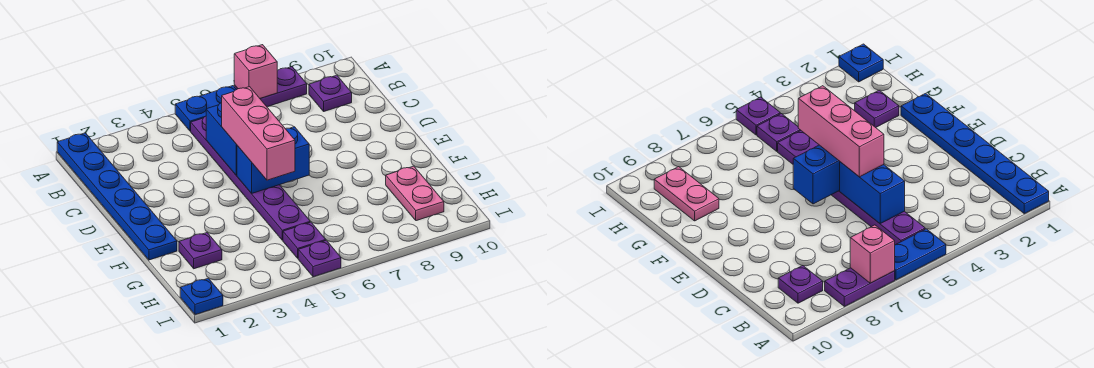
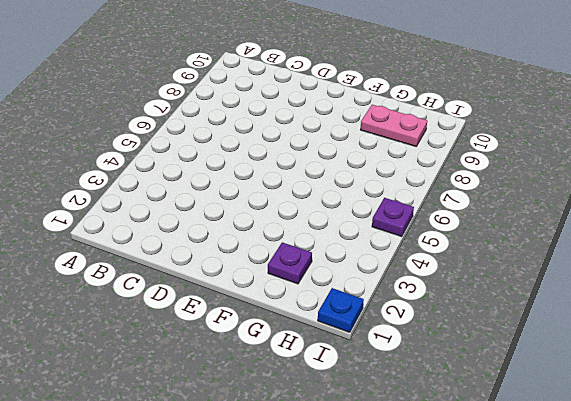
none -> blue 1x6 plate [57,133,177,260]
none -> blue 1x2 plate [175,86,236,131]
none -> purple 1x2 plate [234,67,307,107]

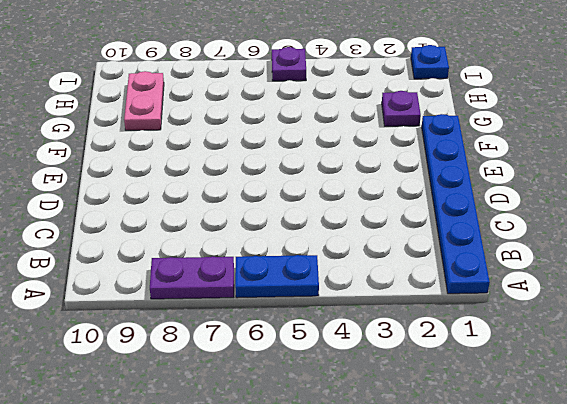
none -> purple 1x6 plate [191,116,310,240]
none -> purple 1x1 plate [309,75,352,111]
none -> purple 1x1 plate [283,222,326,258]

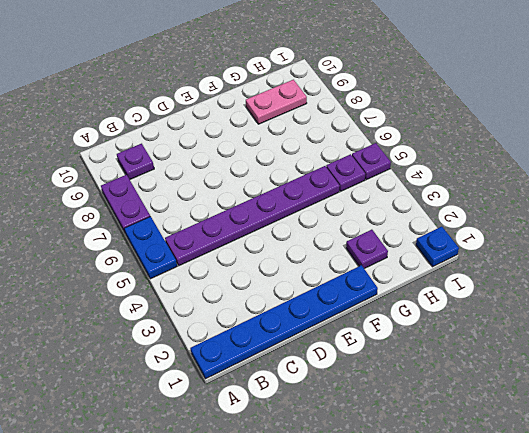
none -> pink 1x1 brick [234,45,277,98]
none -> blue 1x2 brick [206,103,237,175]
none -> blue 1x2 brick [237,127,309,194]

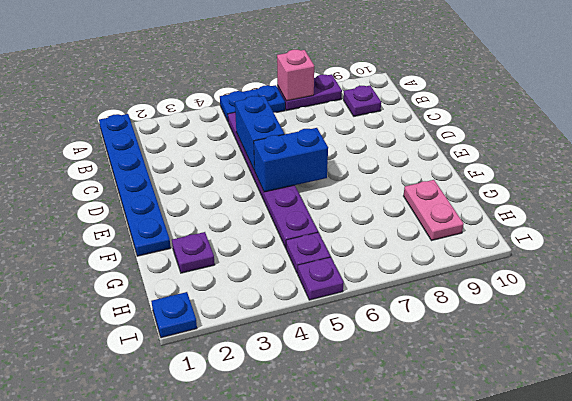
none -> pink 1x3 brick [222,87,295,180]

